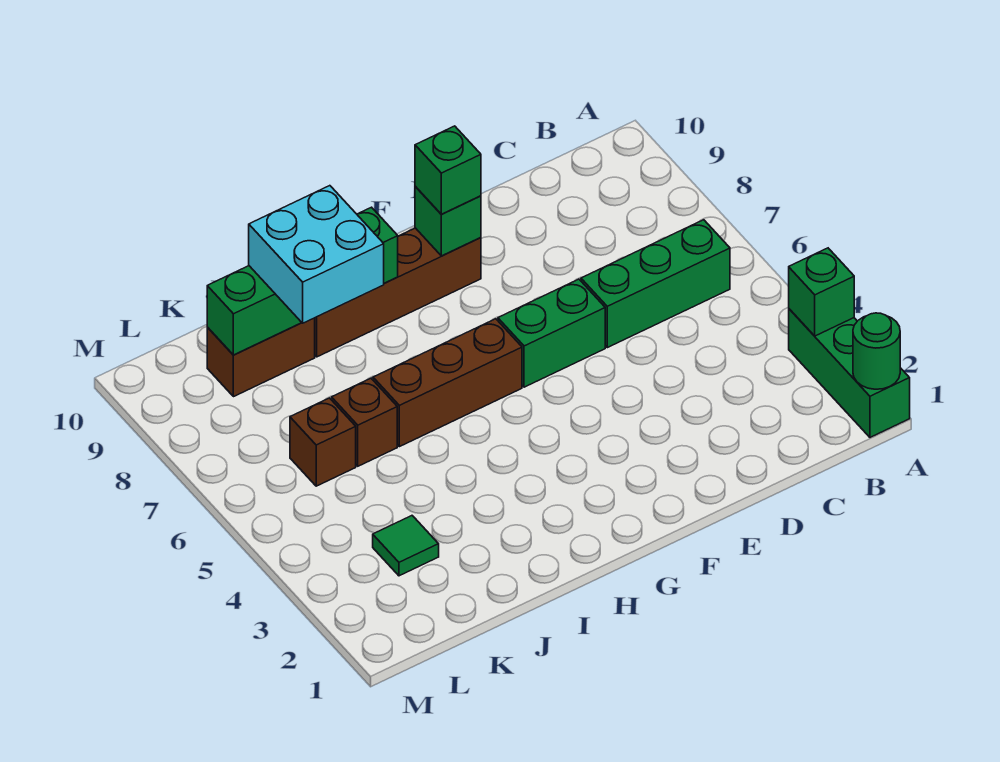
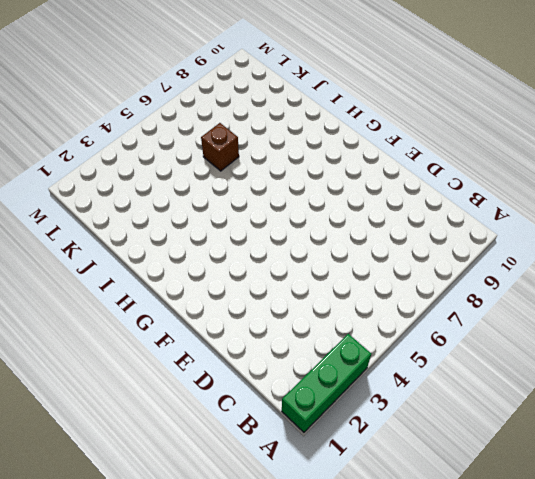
none -> green 1x3 brick [581,220,730,348]
none -> green 1x2 brick [498,279,605,387]
none -> brown 1x4 brick [315,228,481,357]

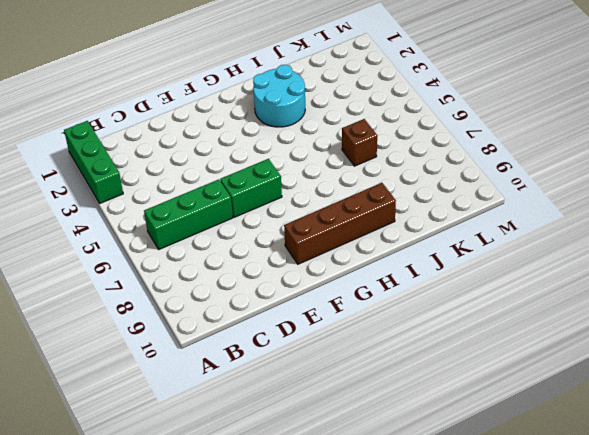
cyan 2x2 round brick [253,65,305,127] -> none
none -> brown 1x3 brick [373,319,522,447]
none -> brown 1x2 brick [207,318,315,397]
none -> green 1x1 tile [373,516,439,576]

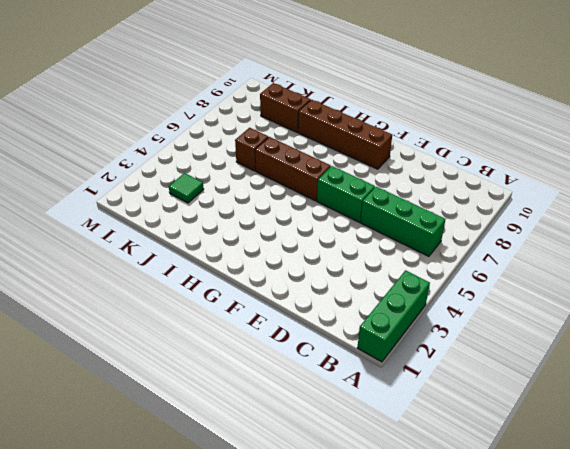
none -> brown 1x1 brick [290,398,356,486]
none -> green 1x1 round brick [853,313,900,389]
none -> green 1x1 brick [789,248,854,336]

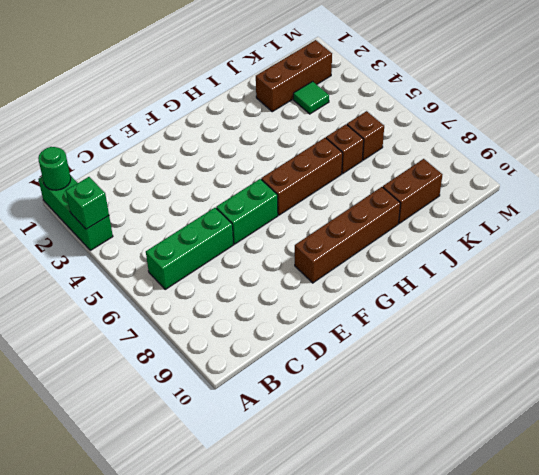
brown 1x3 brick [256,40,332,112] -> none
none -> green 1x1 brick [415,187,481,256]
none -> green 1x4 brick [207,207,398,355]
none -> green 1x1 brick [415,126,481,214]

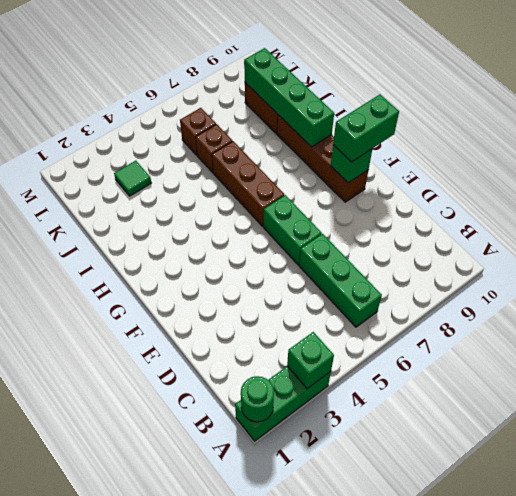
green 1x2 brick [333,95,399,162] -> green 1x1 brick [415,126,481,214]
none -> cyan 2x2 brick [249,186,384,323]

